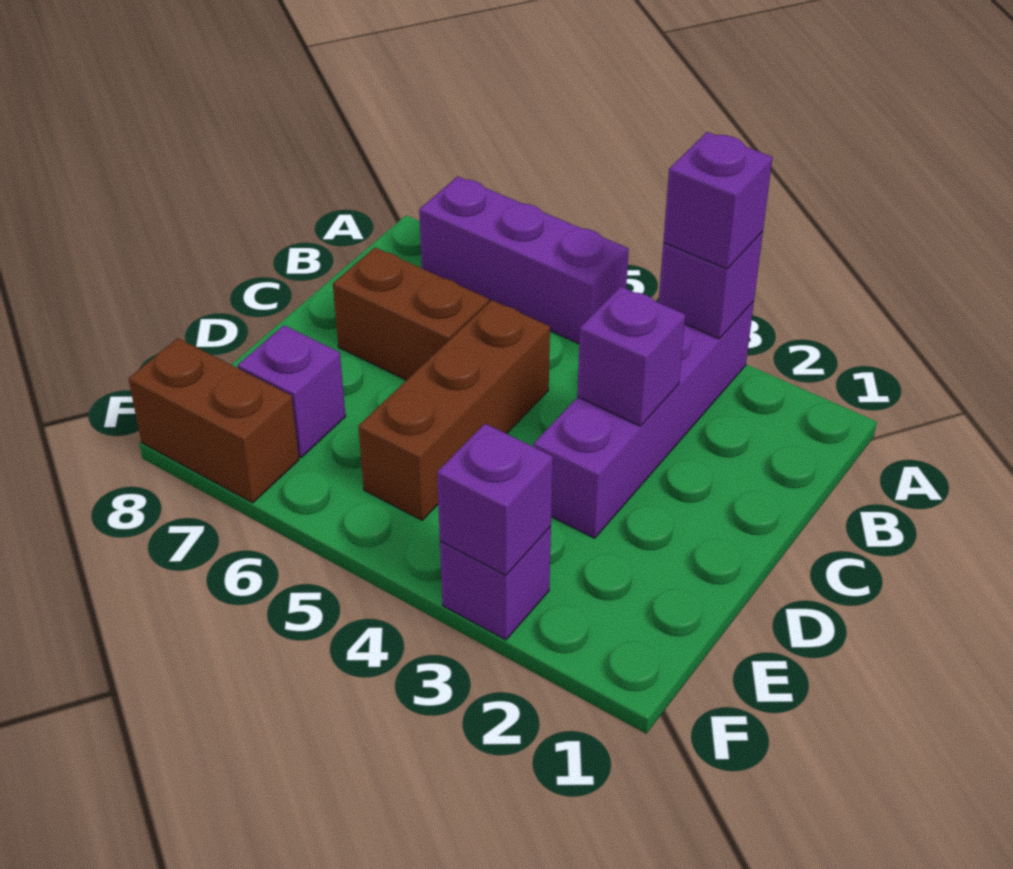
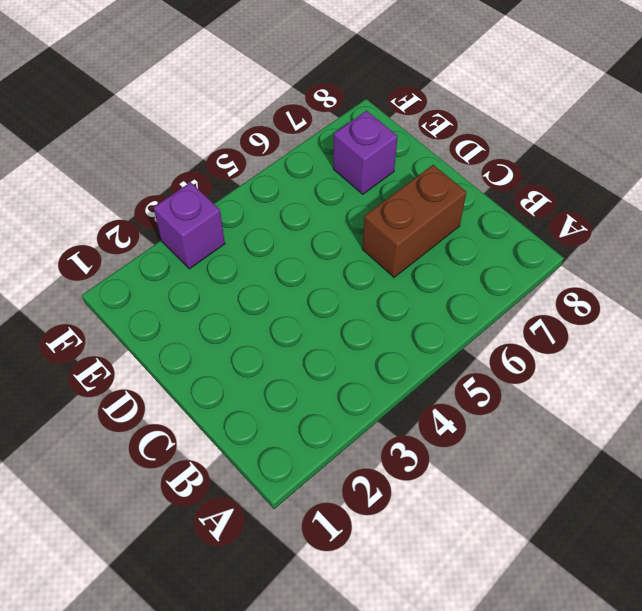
none -> purple 1x4 brick [534,301,754,538]
none -> purple 1x3 brick [419,176,629,344]

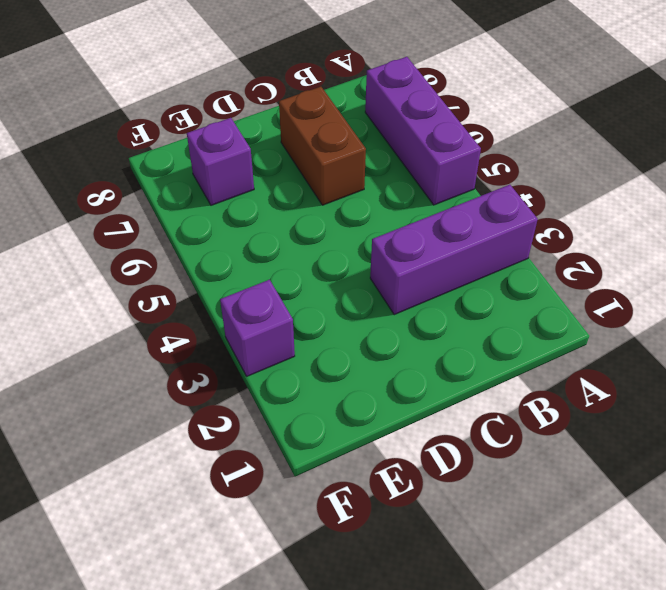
purple 1x3 brick [370,185,538,315] -> purple 1x4 brick [534,301,754,538]
none -> brown 1x3 brick [358,300,550,520]
none -> brown 1x2 brick [129,338,299,503]

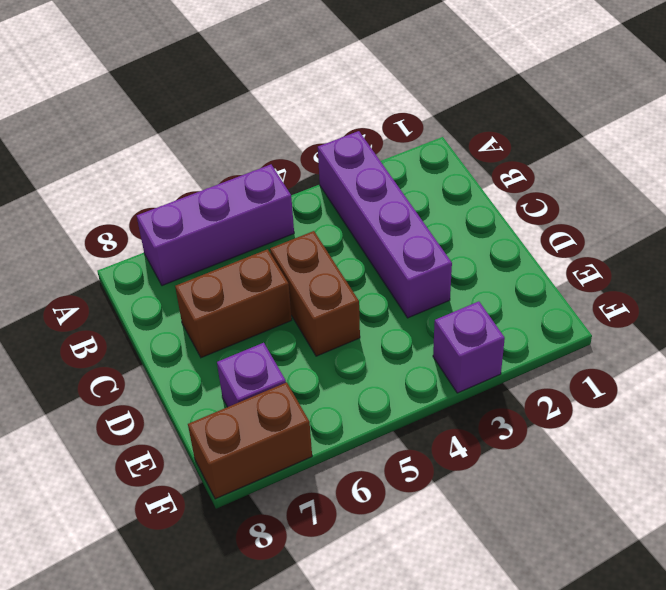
brown 1x2 brick [270,231,360,356] -> brown 1x3 brick [358,300,550,520]
none -> purple 1x1 brick [659,231,763,339]
none -> purple 1x1 brick [577,287,685,426]

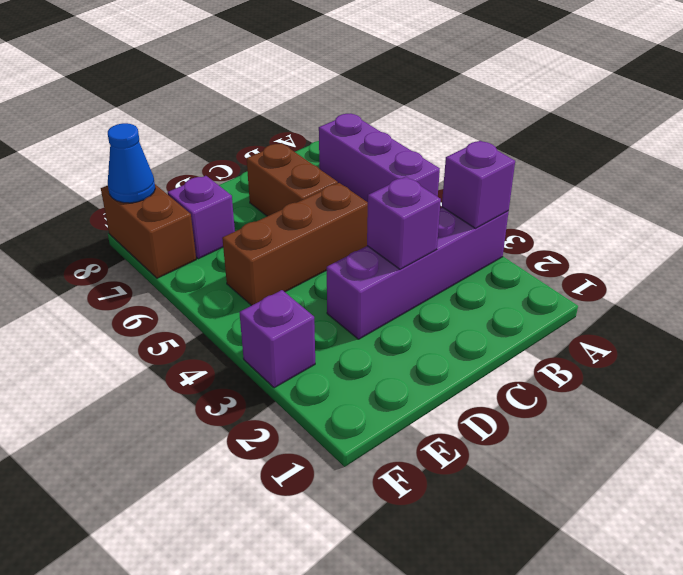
blue 1x1 cone [108,123,155,203] -> none
none -> purple 1x1 brick [437,424,553,575]
none -> purple 1x1 brick [663,132,772,269]

